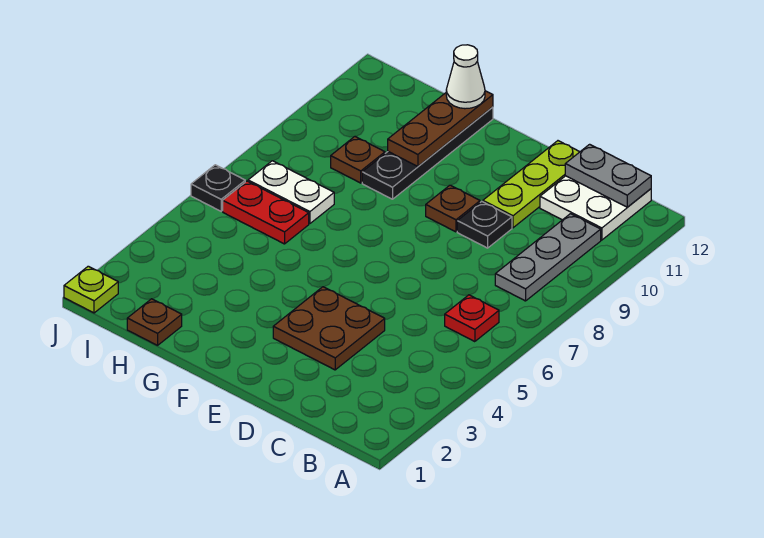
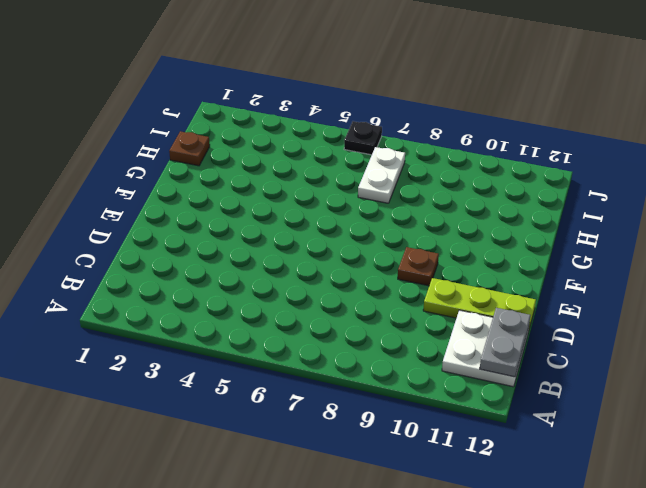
none -> red 1x1 plate [445,295,499,342]
none -> grey 1x3 plate [495,214,601,301]
none -> brown 2x2 plate [273,287,385,370]

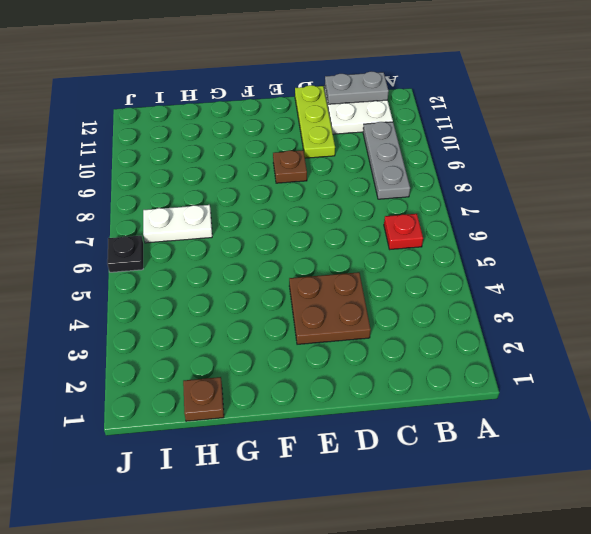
none -> black 1x1 plate [457,201,512,248]
none -> black 1x4 plate [362,107,493,199]
none -> red 1x2 plate [223,181,309,244]

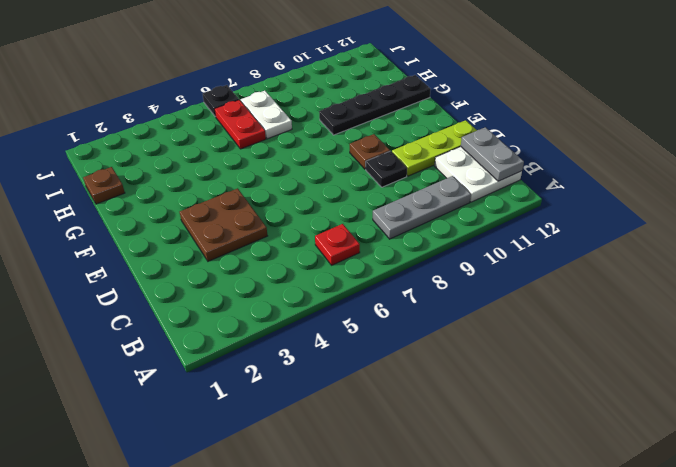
none -> brown 1x1 plate [331,137,385,183]
none -> lime 1x1 plate [64,266,118,313]
none -> brown 1x3 plate [388,91,493,166]

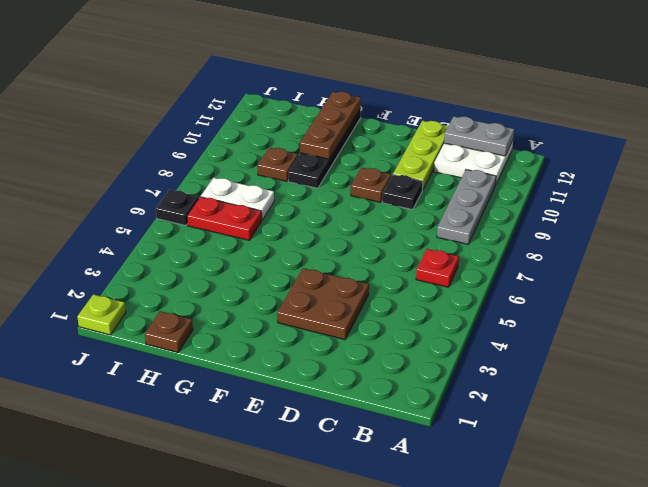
none -> white 1x1 cone [446,45,485,109]

